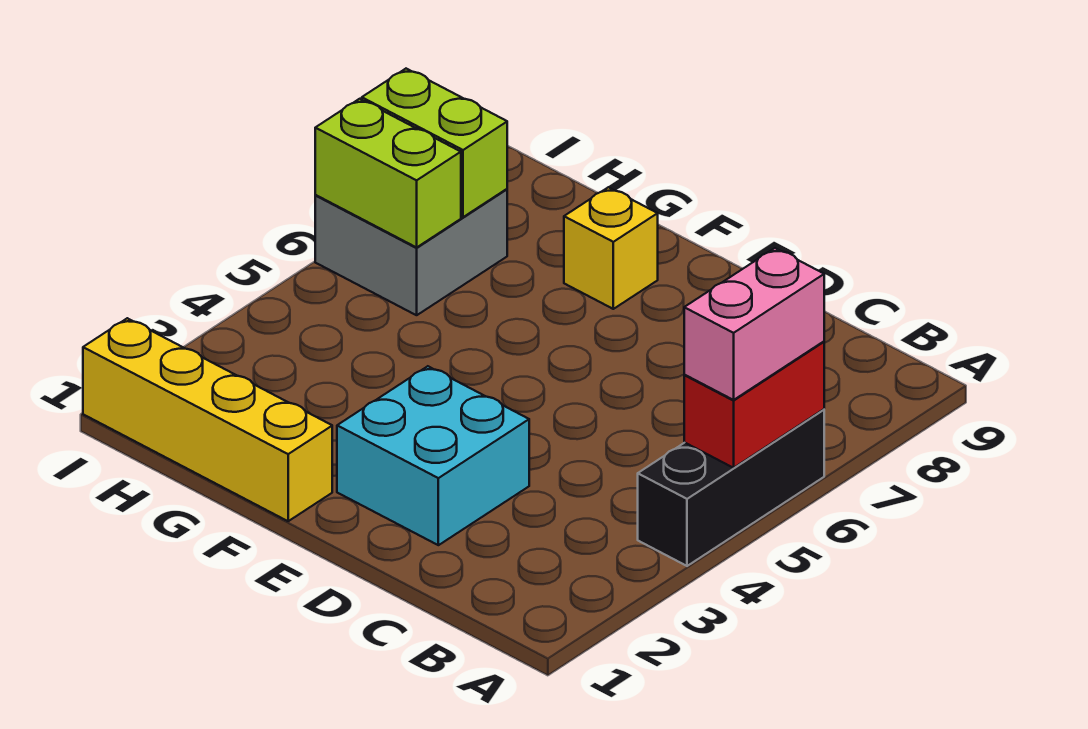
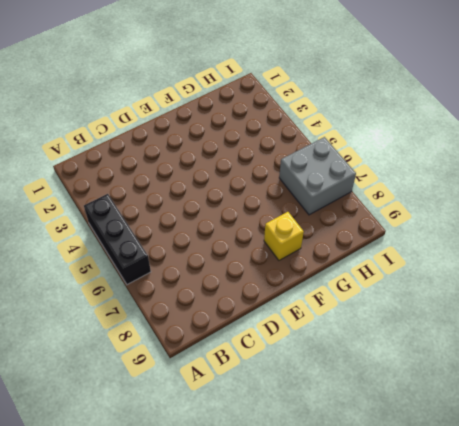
none -> cyan 2x2 brick [337,366,529,545]
none -> yellow 1x4 brick [83,318,332,521]

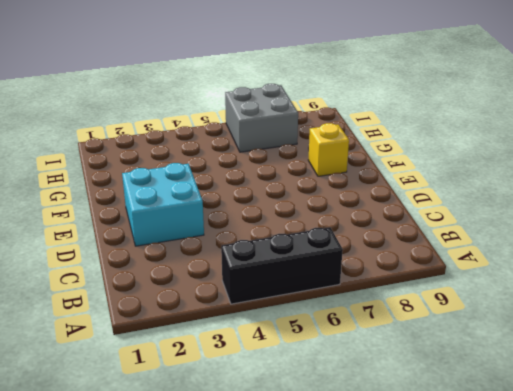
none -> yellow 1x4 brick [83,318,332,521]
none -> red 1x2 brick [684,342,824,468]

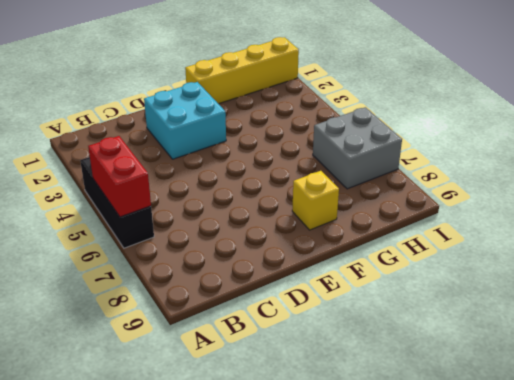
none -> lime 1x2 brick [315,99,461,247]
none -> lime 1x2 brick [362,69,507,217]

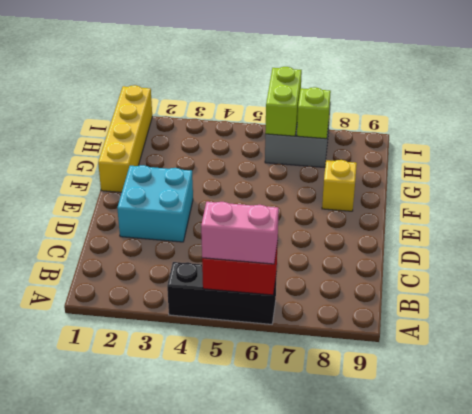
lime 1x1 brick [297,87,331,139] -> lime 1x2 brick [362,69,507,217]

